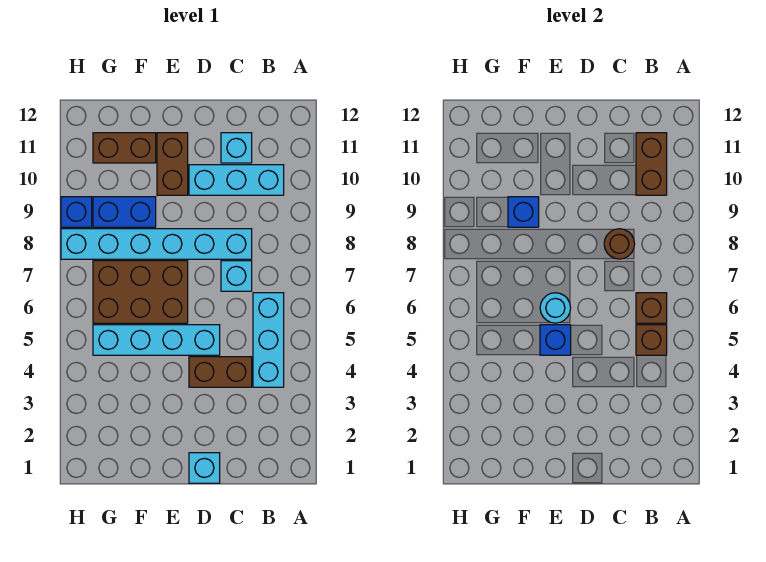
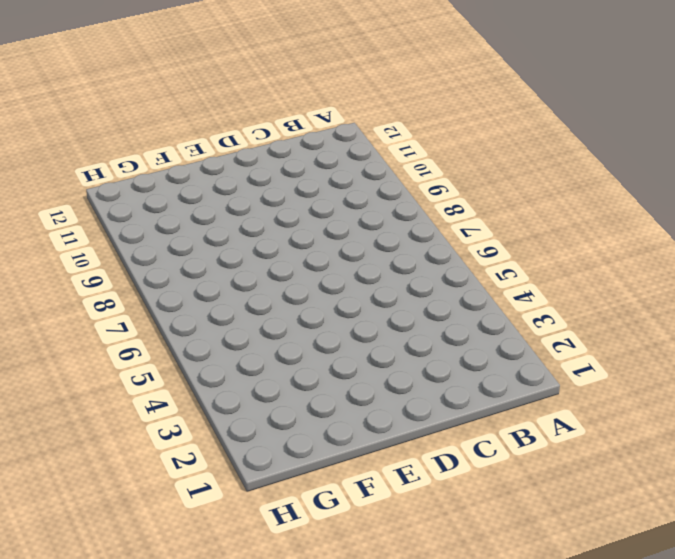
none -> cyan 1x3 brick [253,293,284,387]
none -> cyan 1x3 brick [189,165,284,195]
none -> brown 1x2 brick [189,357,252,387]

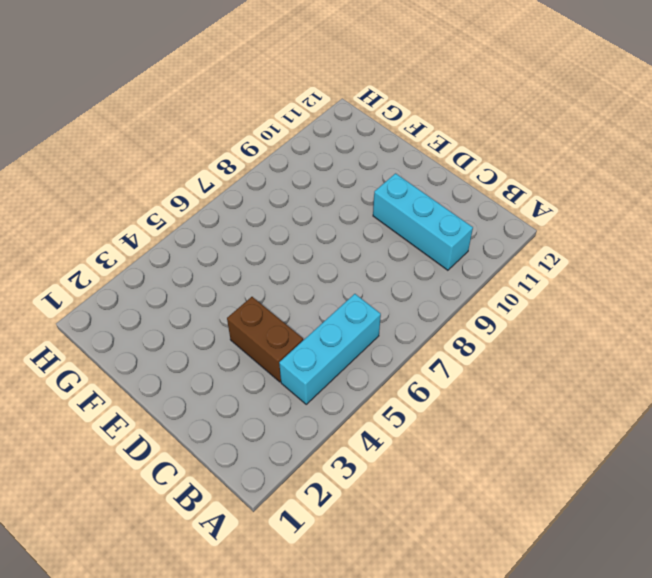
none -> cyan 1x1 brick [221,261,252,291]
none -> cyan 1x6 brick [61,229,252,259]
none -> cyan 1x1 brick [221,133,252,163]

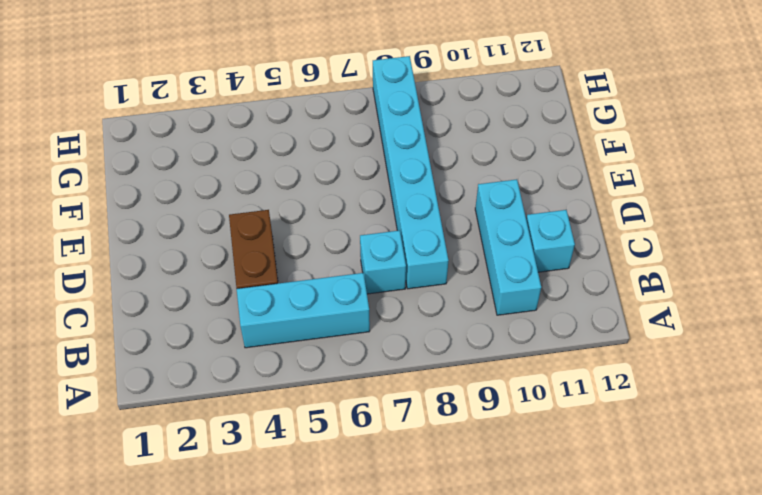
none -> cyan 1x1 brick [189,453,220,483]
none -> cyan 1x4 brick [93,325,220,355]
none -> brown 2x3 brick [93,261,188,323]

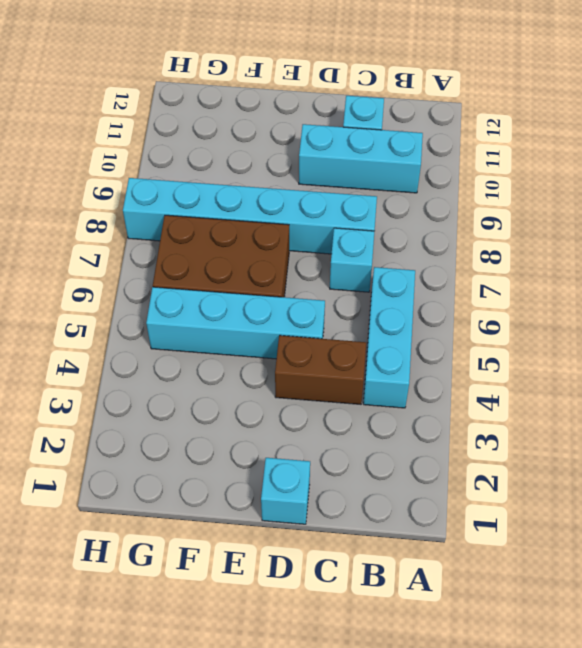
none -> brown 1x2 brick [157,133,188,195]
none -> blue 1x2 brick [93,197,156,227]
none -> brown 1x2 brick [93,133,156,163]

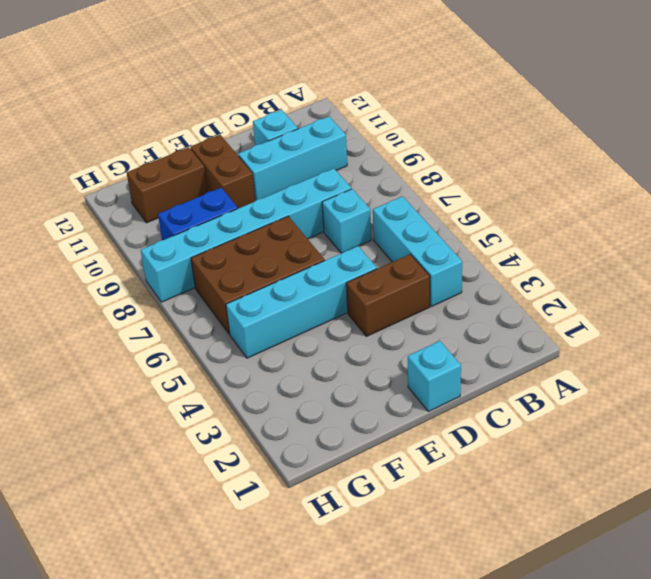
none -> blue 1x1 brick [61,197,92,227]
none -> brown 1x1 brick [636,325,667,355]
none -> brown 1x1 brick [636,293,667,323]

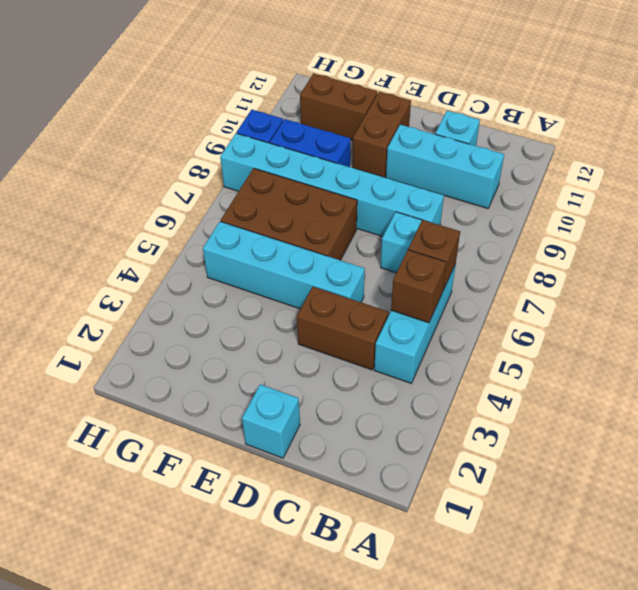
none -> brown 1x2 brick [636,133,667,195]
none -> brown 1x1 round brick [604,229,635,259]
none -> blue 1x1 brick [540,325,571,355]

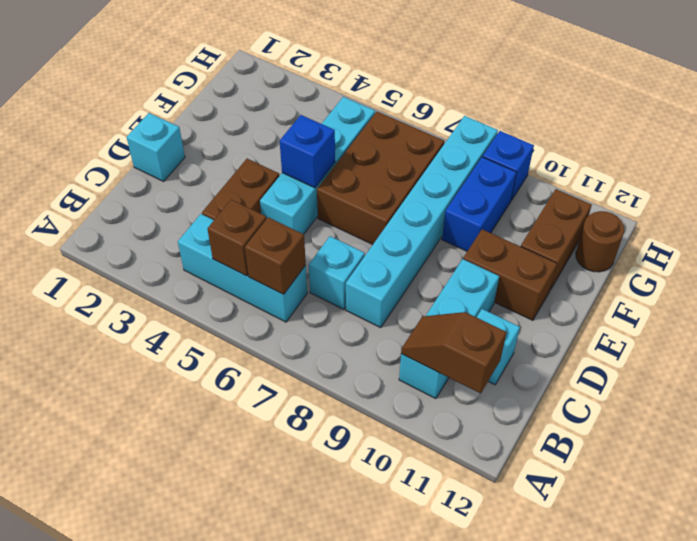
brown 1x2 slope [401,312,507,393] -> brown 1x2 brick [636,133,667,195]
brown 1x1 round brick [576,211,624,272] -> brown 1x1 round brick moved to [604,229,635,259]
none -> cyan 1x1 round brick [540,293,571,323]
none -> blue 1x1 brick [508,197,539,227]

